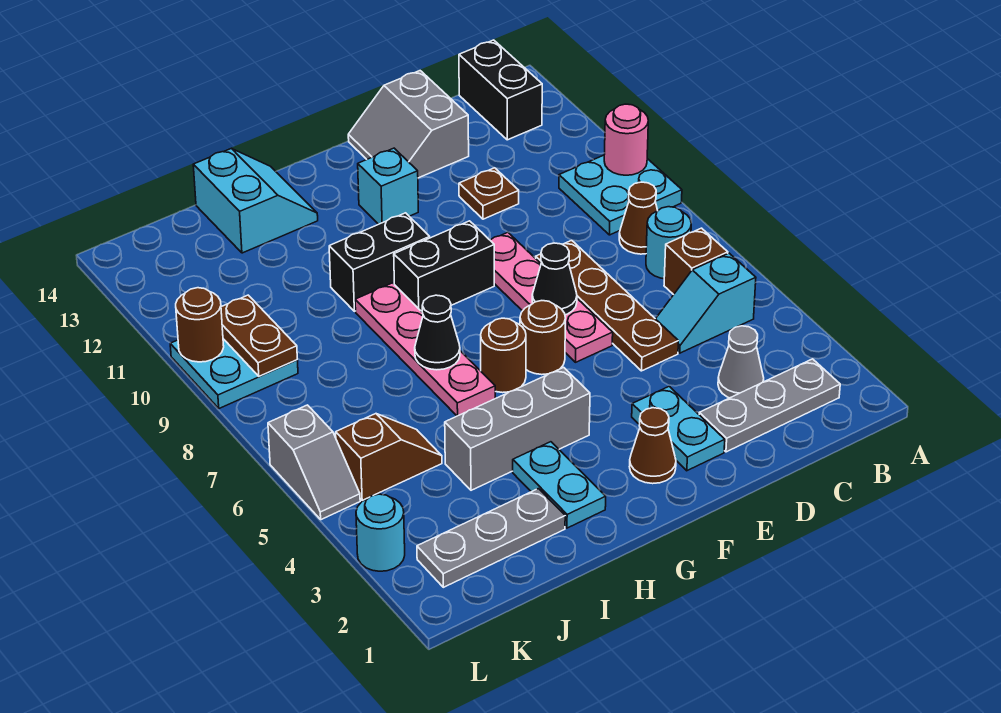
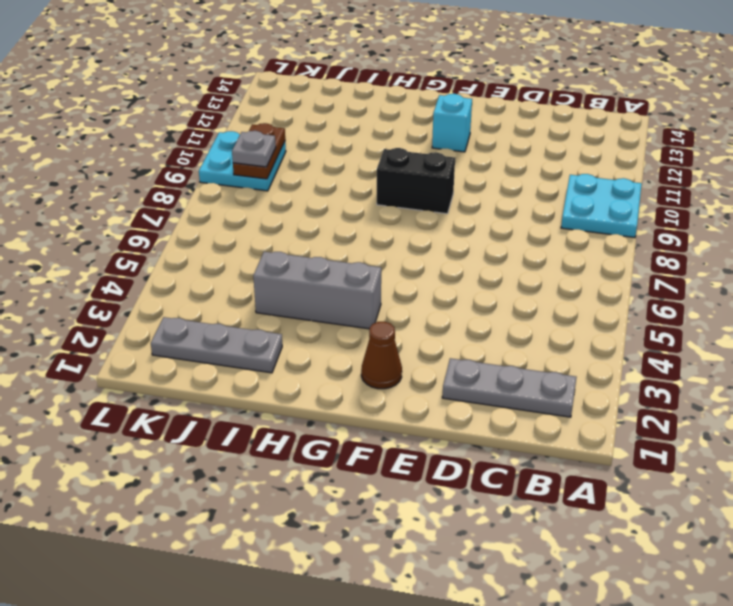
grey 1x1 plate [232,131,276,167] -> none
none -> cyan 1x2 slope [656,253,756,353]
none -> brown 1x1 brick [664,228,728,295]
none -> cyan 1x1 round brick [646,207,691,279]
none -> brown 1x1 cone [619,182,658,254]

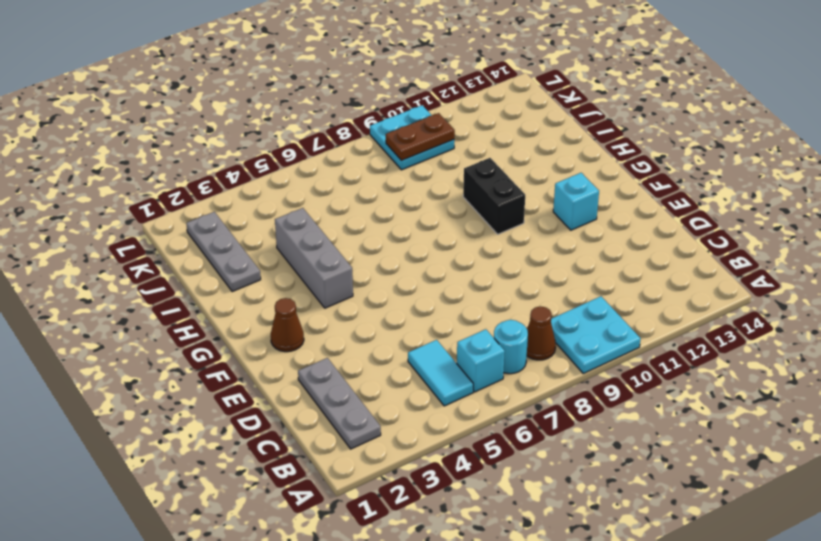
cyan 1x2 tile [408,340,473,406] -> cyan 1x2 slope [656,253,756,353]
cyan 1x1 brick [457,329,505,392] -> brown 1x1 brick [664,228,728,295]
none -> black 1x2 brick [459,40,542,140]
none -> grey 1x1 cone [718,326,764,398]
none -> brown 1x4 plate [536,240,678,371]
none -> brown 1x1 plate [459,168,519,219]

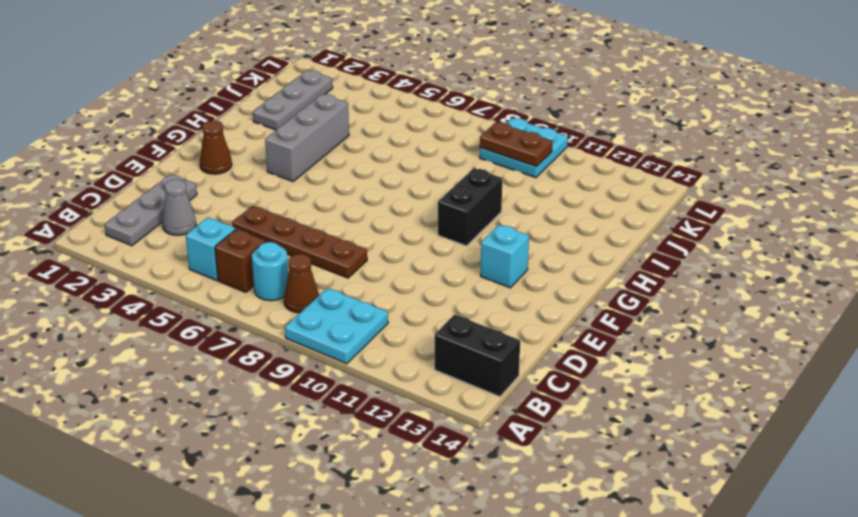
none -> brown 1x1 plate [459,168,519,219]
none -> grey 2x2 slope [348,71,469,178]
none -> cyan 1x2 plate [632,386,725,471]
none -> pink 1x4 plate [490,232,613,362]

